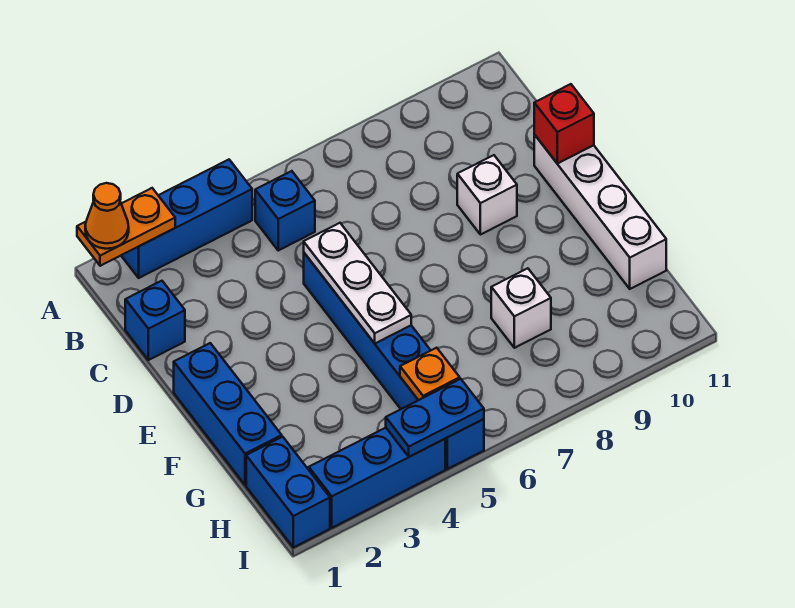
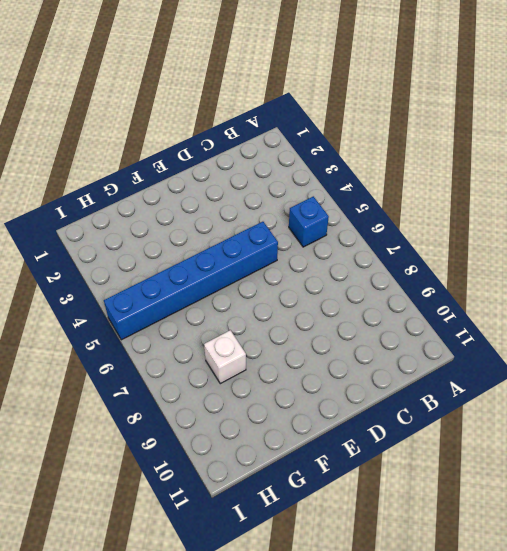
none -> blue 1x3 brick [121,160,252,278]
none -> blue 1x1 brick [125,281,185,360]
none -> white 1x1 brick [457,155,517,235]

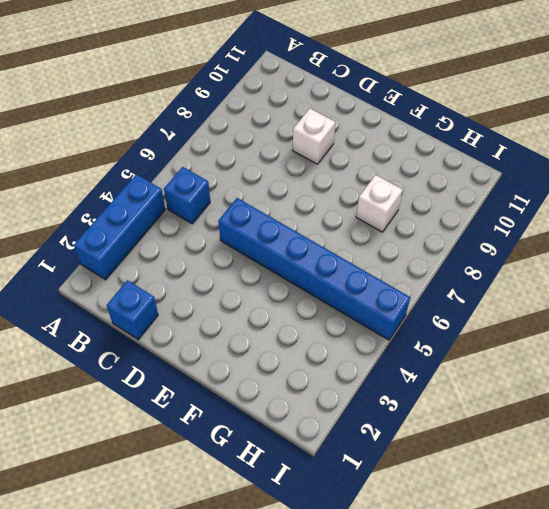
none -> white 1x4 brick [534,135,666,289]
none -> blue 1x3 brick [174,343,282,485]
none -> blue 1x2 brick [246,437,330,547]

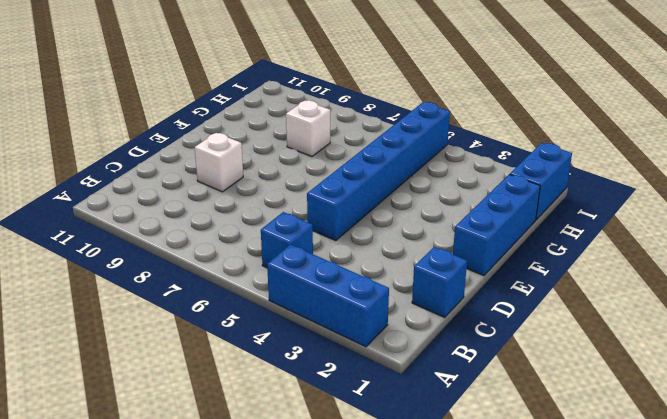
none -> white 1x4 brick [534,135,666,289]
none -> blue 1x3 brick [309,428,445,528]
none -> orange 1x2 plate [77,188,175,266]

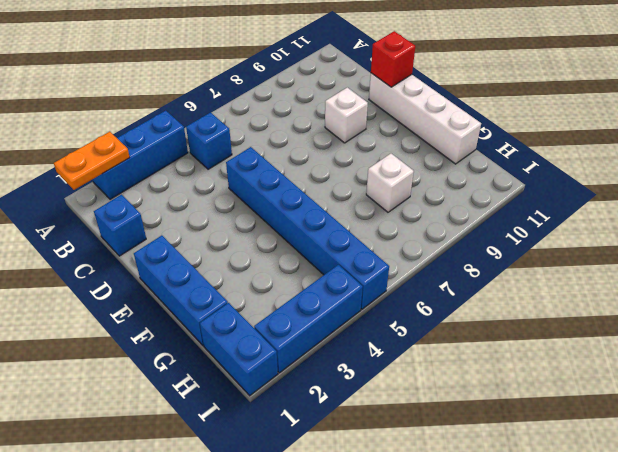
none -> white 1x3 plate [304,223,411,343]
none -> orange 1x1 plate [400,348,460,400]
none -> blue 1x2 plate [386,379,484,457]

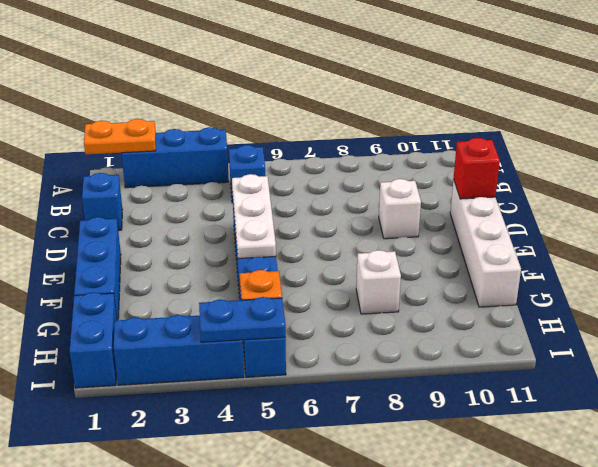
none -> orange 1x1 cone [85,183,129,249]

